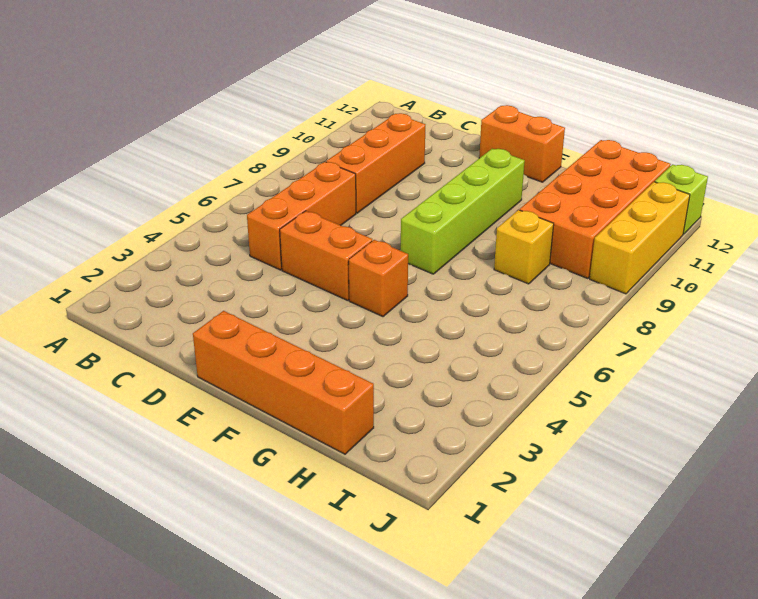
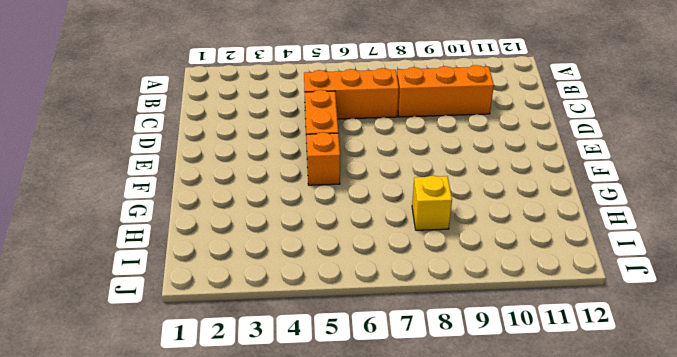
none -> orange 1x4 brick [193,311,374,454]
none -> orange 1x2 brick [479,105,565,182]

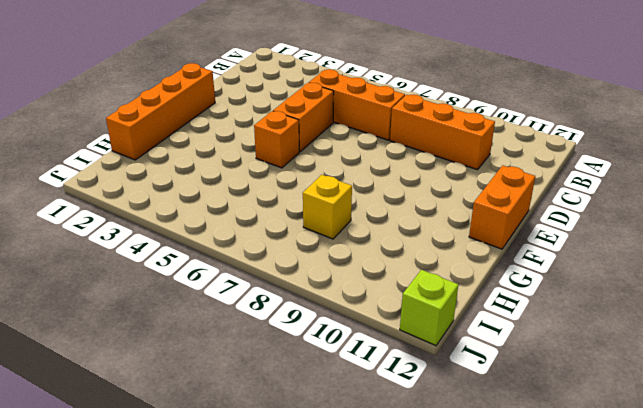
none -> lime 1x4 brick [401,149,525,274]
none -> orange 2x4 brick [520,140,671,278]

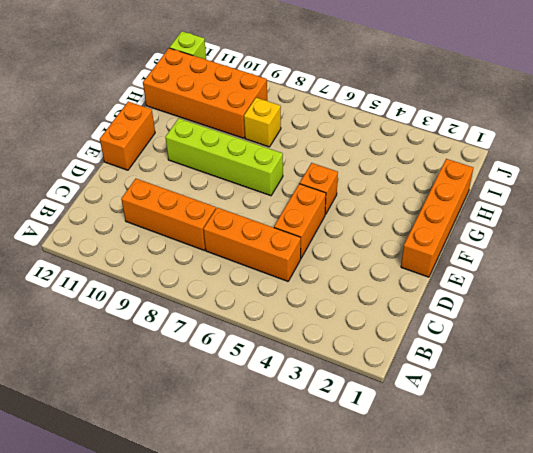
none -> yellow 1x3 brick [590,182,690,294]

